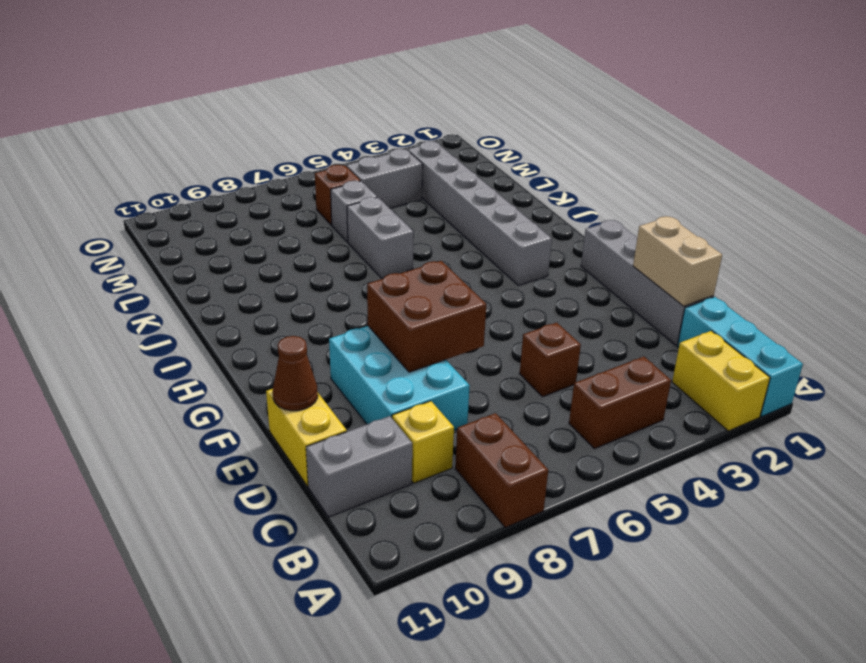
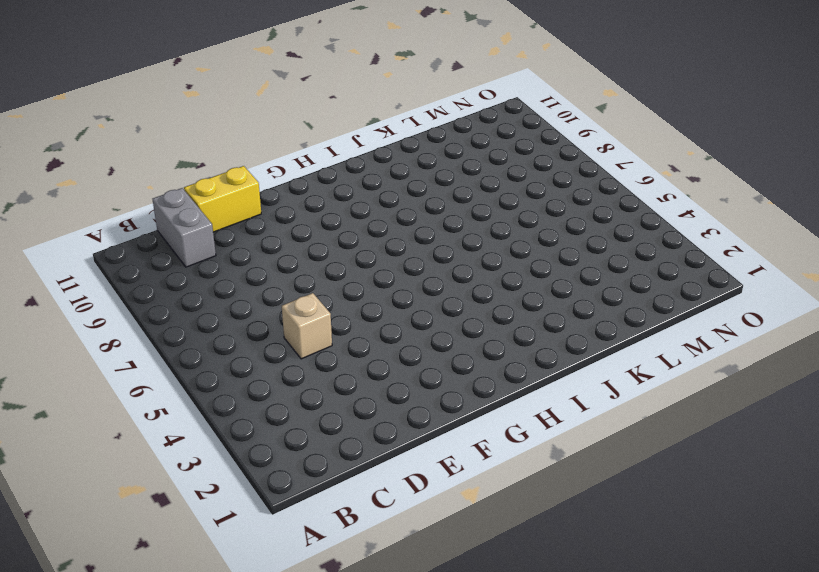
tan 1x1 brick [282,293,332,359] -> brown 1x1 brick [520,323,581,397]
none -> cyan 1x3 brick [677,297,803,417]
none -> yellow 1x2 brick [672,331,770,431]
none -> brown 1x2 brick [455,413,548,528]

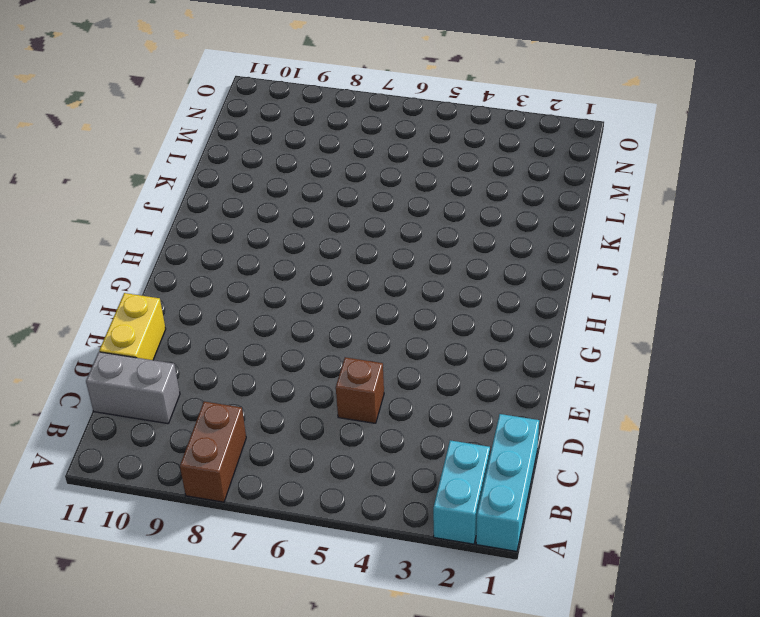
cyan 1x2 brick [433,440,490,544] -> yellow 1x2 brick [672,331,770,431]
none -> brown 1x2 brick [569,357,671,449]
none -> yellow 1x1 brick [392,401,454,483]
none -> grey 1x4 brick [581,220,714,346]

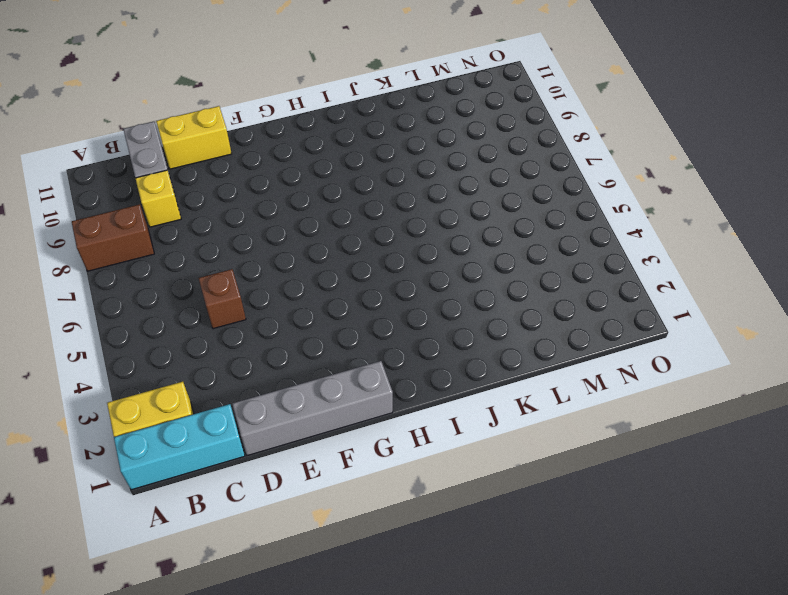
none -> brown 1x2 brick [569,357,671,449]
none -> cyan 2x3 brick [329,326,470,430]
none -> grey 1x6 brick [408,141,552,286]

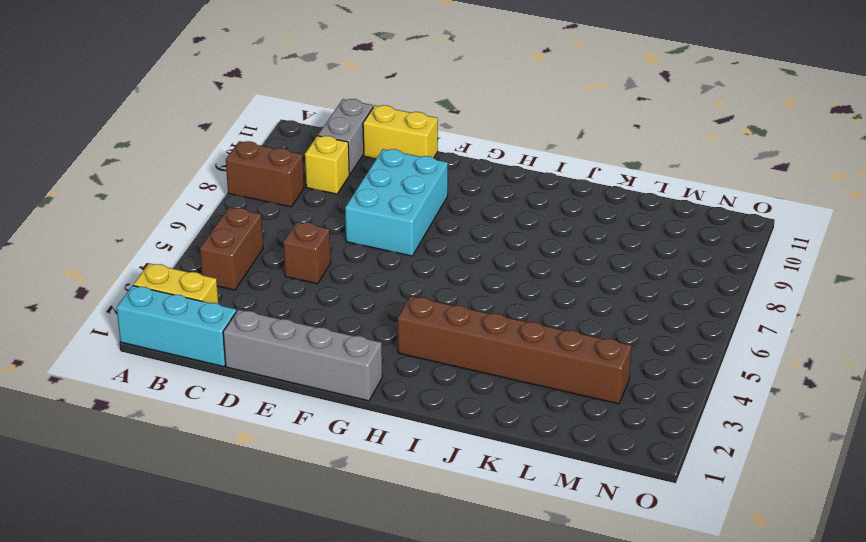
cyan 2x3 brick [345,149,448,256] -> cyan 2x3 brick turned to [329,326,470,430]
brown 1x6 brick [398,296,632,404] -> grey 1x6 brick [408,141,552,286]
none -> grey 1x2 brick [347,197,414,278]
none -> grey 1x1 brick [331,181,377,242]
none -> grey 1x2 brick [347,149,423,208]

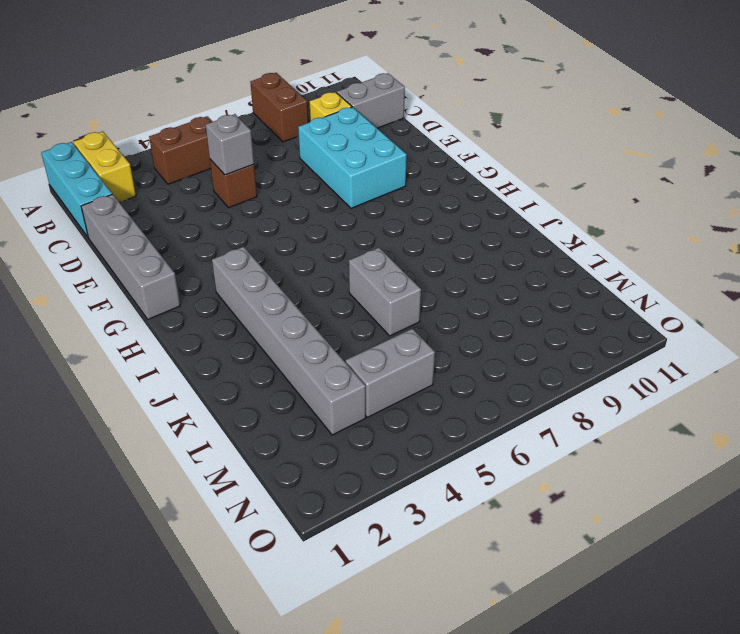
grey 1x1 brick [206,114,254,175] -> grey 1x1 brick moved to [331,181,377,242]
none -> yellow 1x2 brick [266,389,347,487]
none -> brown 1x1 brick [315,165,360,225]
none -> tan 1x2 brick [633,216,722,306]

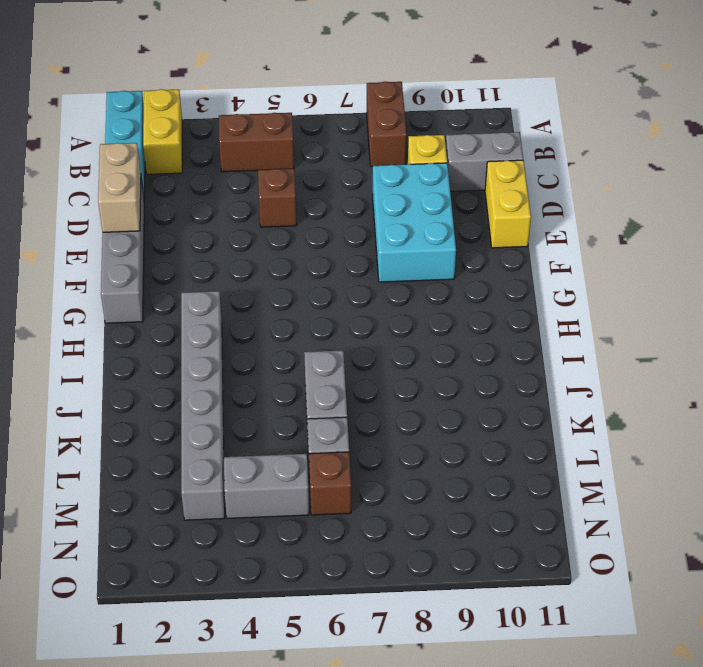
none -> brown 2x2 brick [367,261,486,372]
none -> brown 1x1 cone [273,336,318,411]

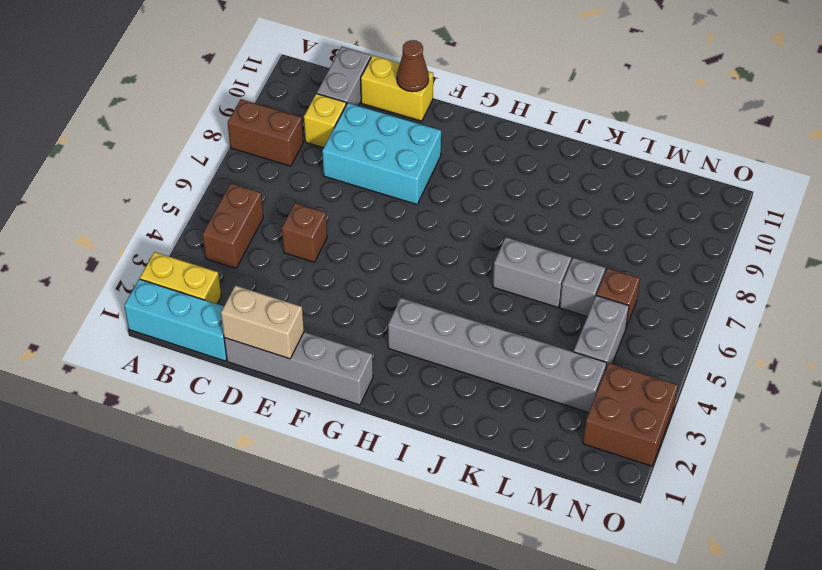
brown 2x2 brick [583,363,678,466] -> brown 2x2 brick moved to [367,261,486,372]

